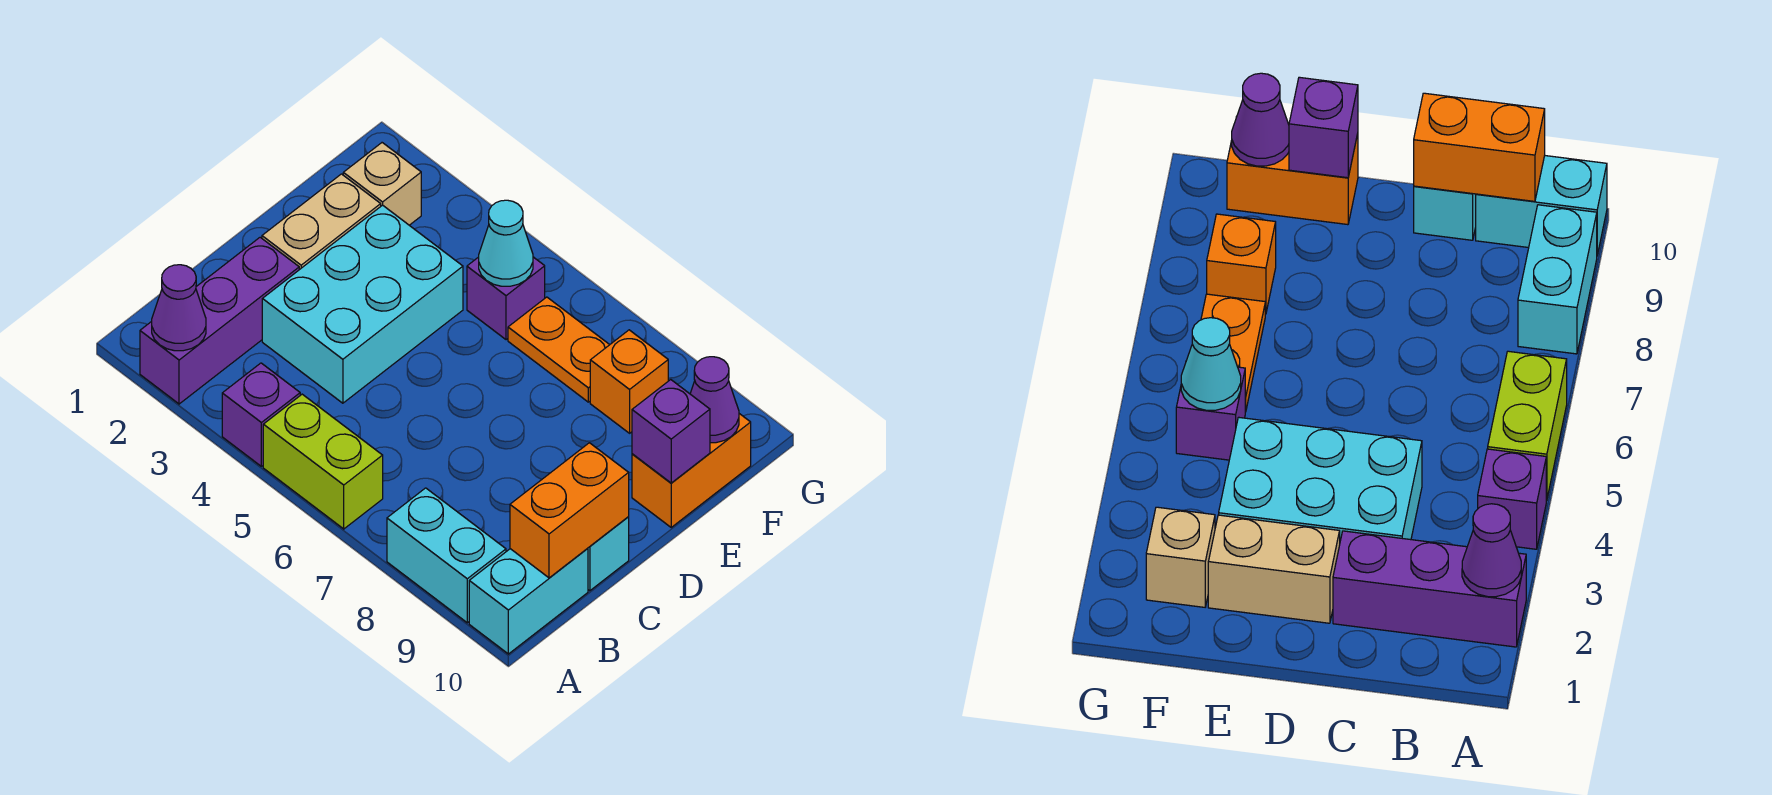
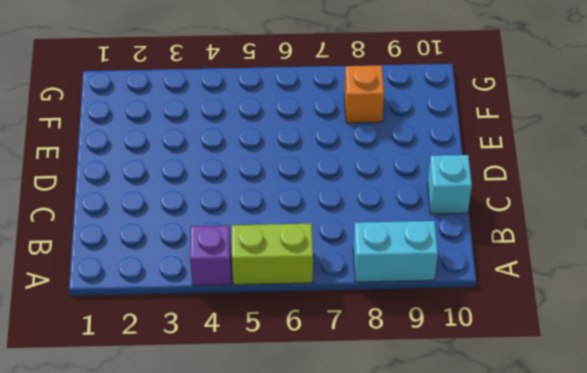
none -> purple 1x3 brick [140,237,299,404]
none -> cyan 1x2 brick [469,548,588,654]
none -> cyan 2x3 brick [262,205,463,403]

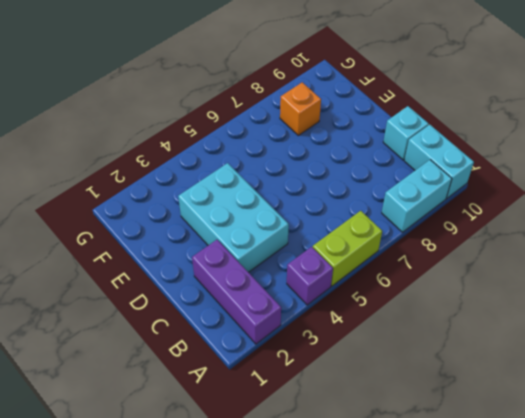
none -> tan 1x2 brick [262,174,381,270]
none -> orange 1x2 brick [632,414,751,527]
none -> tan 1x1 brick [343,143,421,225]

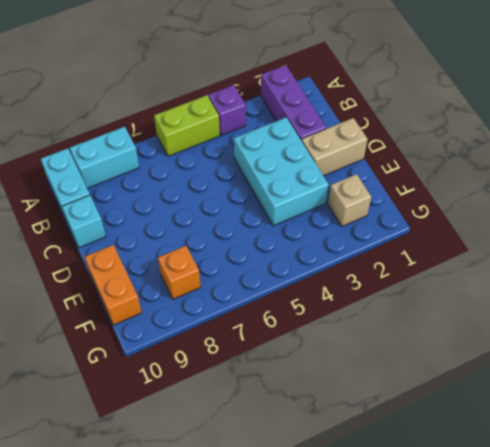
tan 1x2 brick [302,118,368,176] -> tan 1x2 brick turned to [262,174,381,270]
none -> purple 1x1 brick [467,257,545,340]
none -> orange 1x2 plate [508,297,609,402]
none -> purple 1x1 cone [152,265,206,351]

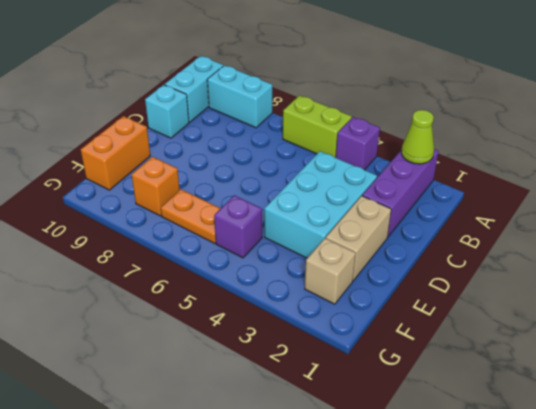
lime 1x1 cone [401,110,434,164] -> purple 1x1 cone [152,265,206,351]
none -> orange 1x2 brick [510,443,629,578]
none -> purple 1x1 brick [632,380,710,483]
none -> cyan 1x1 cone [479,200,533,286]

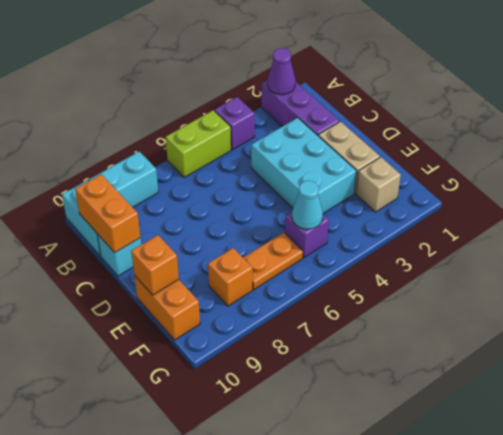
orange 1x1 brick [131,235,179,295] -> purple 1x1 brick [632,380,710,483]
none -> purple 1x1 cone [690,357,739,443]

